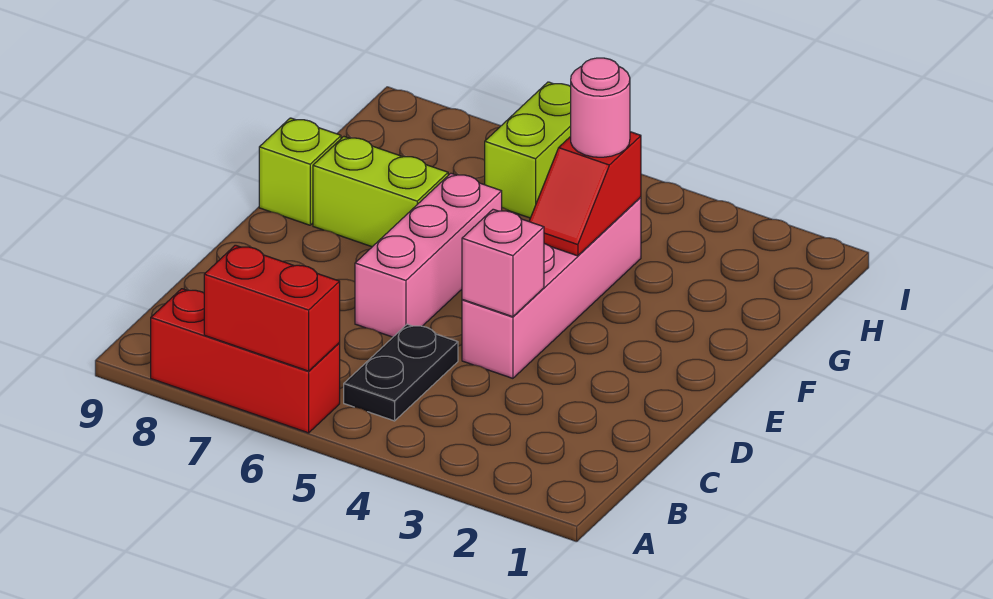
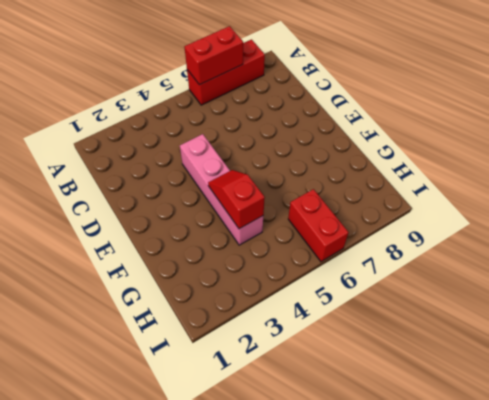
red 1x2 brick [288,189,349,262] -> lime 1x2 brick [485,82,571,218]
none -> black 1x2 plate [344,324,458,421]
none -> pink 1x3 brick [355,173,502,337]

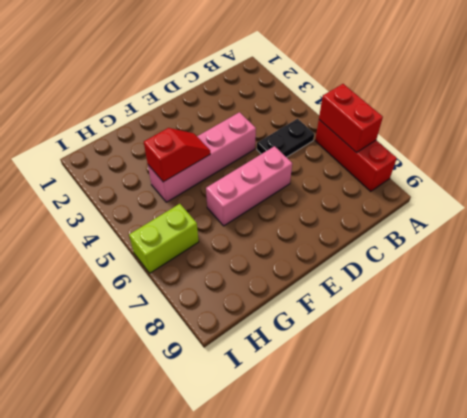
none -> lime 1x2 brick [313,137,448,247]
none -> lime 1x1 brick [259,118,341,225]

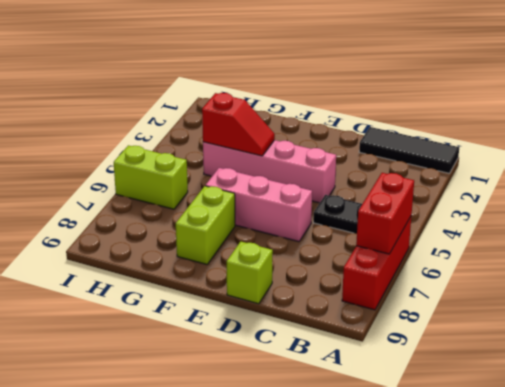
black 1x3 tile [359,127,459,173] -> none
lime 1x1 brick [226,242,273,304] -> lime 1x1 brick moved to [259,118,341,225]
none -> pink 1x1 brick [462,209,544,317]
none -> pink 1x1 round brick [571,58,630,157]

